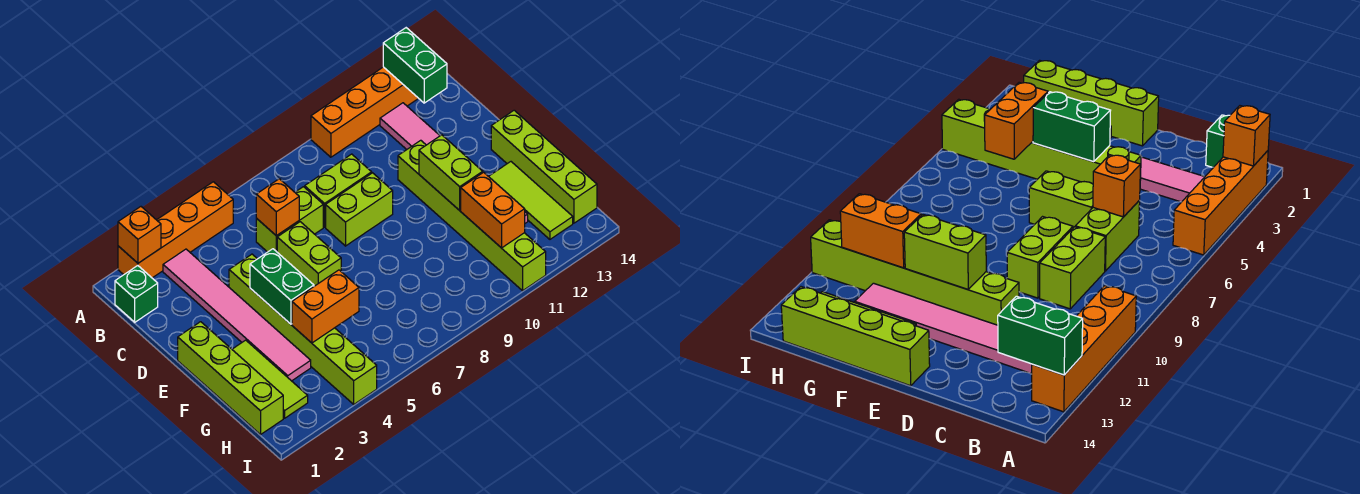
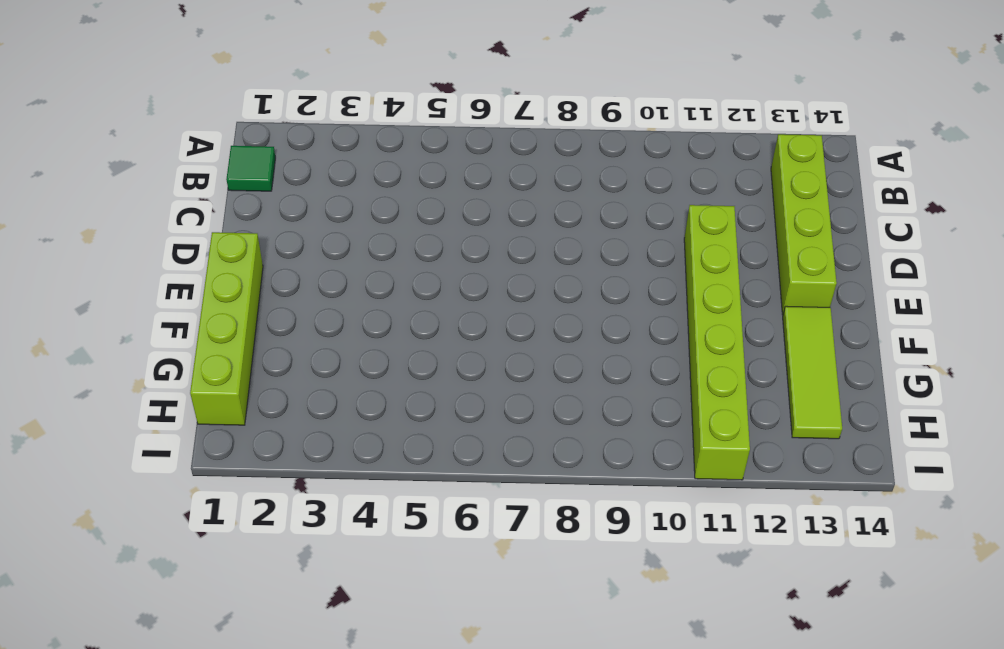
green 1x1 tile [226,146,275,191] -> green 1x1 brick [115,266,158,322]
lime 1x4 brick [771,134,837,315] -> lime 1x4 brick moved to [491,110,597,223]
none -> orange 1x4 brick [118,182,233,278]
none -> orange 1x4 brick [311,67,418,157]
none -> pink 1x6 tile [163,249,311,381]

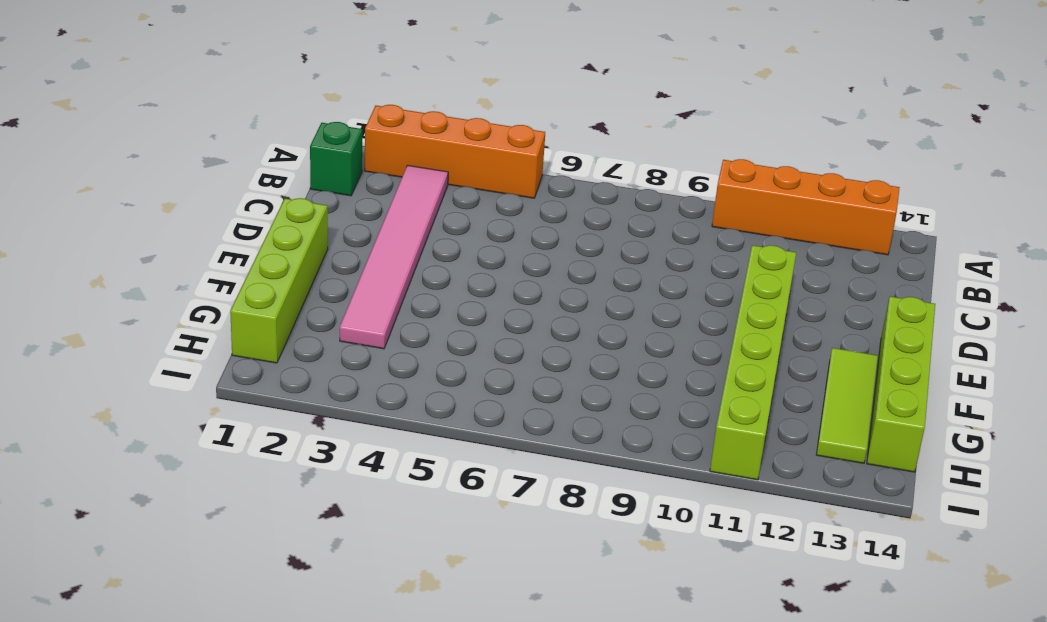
none -> pink 1x6 tile [380,103,528,223]
none -> lime 1x2 brick [256,187,323,252]
none -> lime 1x2 brick [305,154,372,227]

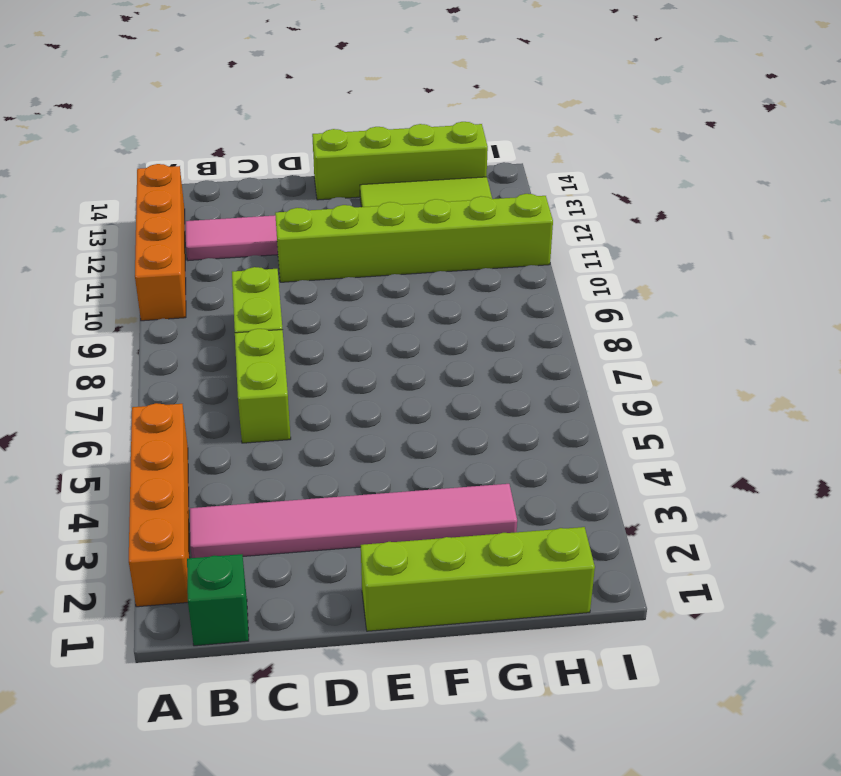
none -> lime 1x6 brick [229,254,377,404]
none -> lime 1x2 brick [277,222,341,286]
none -> lime 1x2 brick [326,173,393,246]

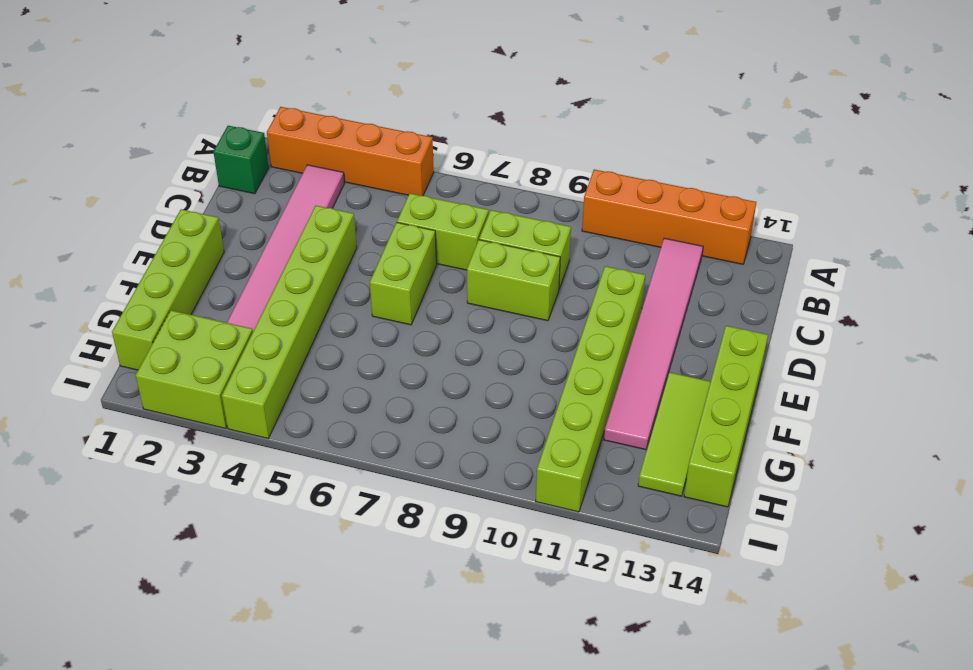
lime 2x2 brick [136,310,253,428] -> lime 1x3 tile [232,340,308,418]
none -> orange 1x1 brick [118,207,161,263]
none -> green 1x2 brick [383,28,447,103]
none -> orange 1x1 brick [256,179,299,236]

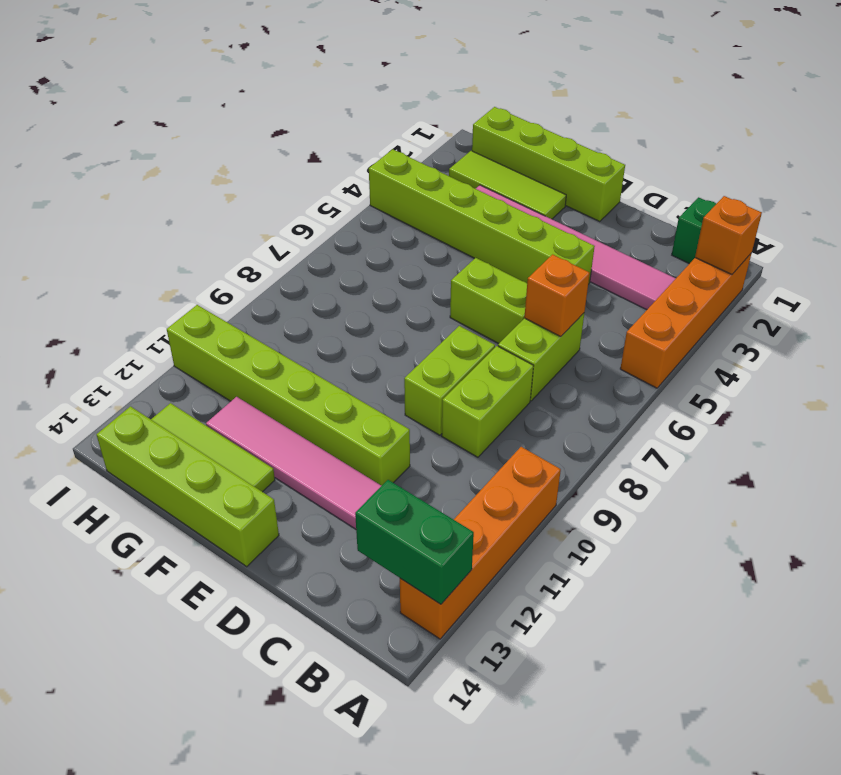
none -> green 1x2 brick [250,249,314,324]
none -> lime 1x2 brick [419,135,483,210]
none -> orange 1x2 brick [292,270,359,343]

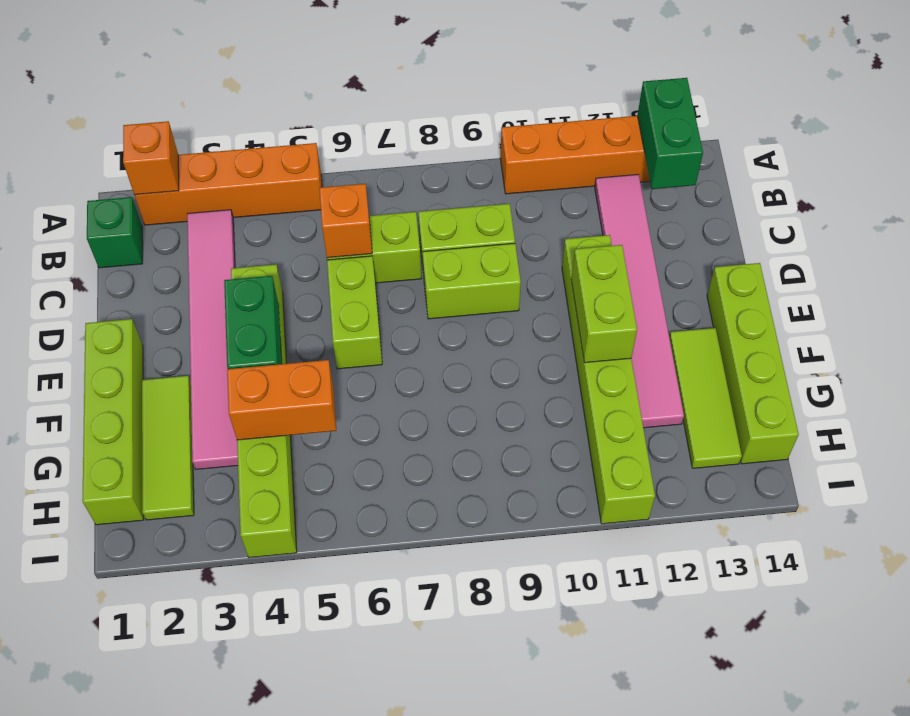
none -> orange 1x2 brick [461,172,525,248]

